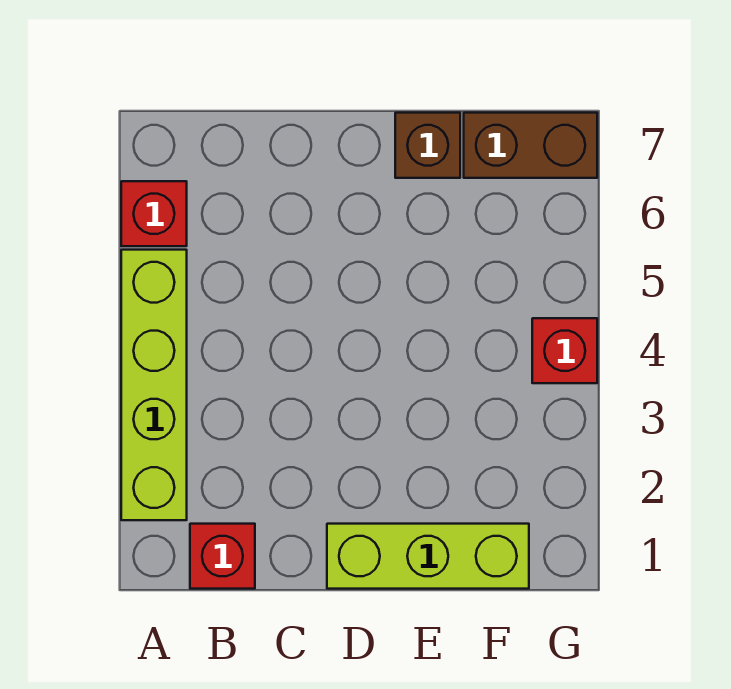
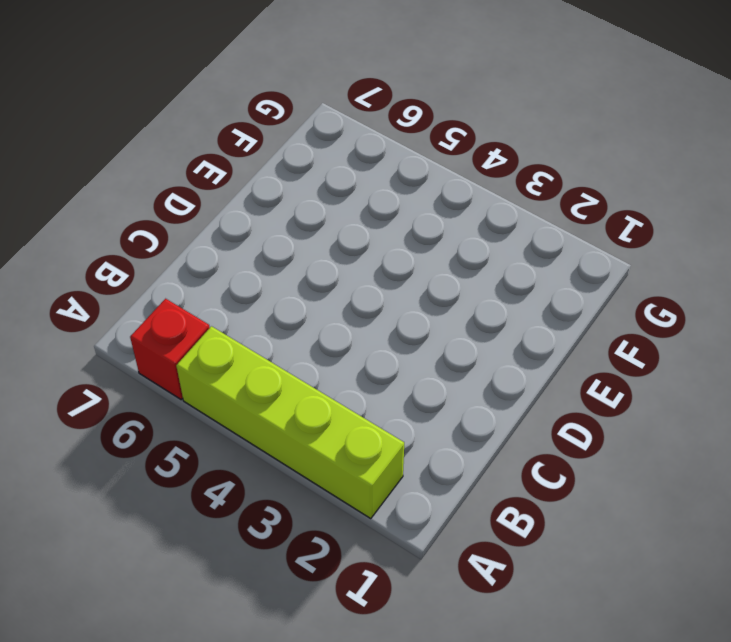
none -> red 1x1 brick [190,524,255,589]
none -> lime 1x3 brick [327,524,529,589]

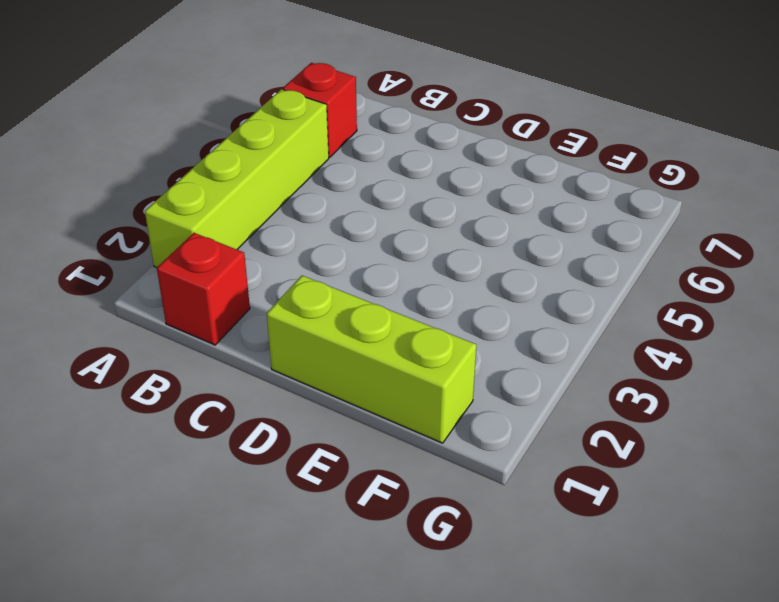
none -> brown 1x1 brick [395,113,460,178]
none -> brown 1x2 brick [464,113,597,178]

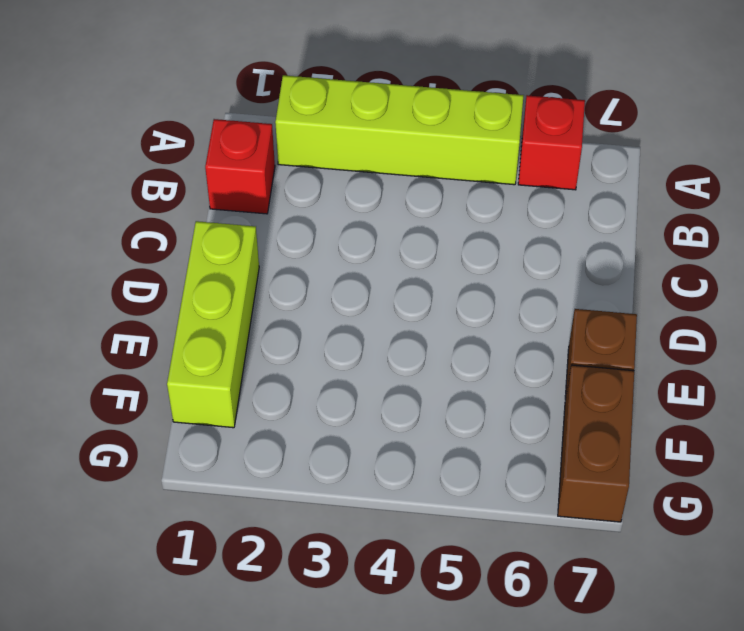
none -> red 1x1 brick [532,318,597,383]

